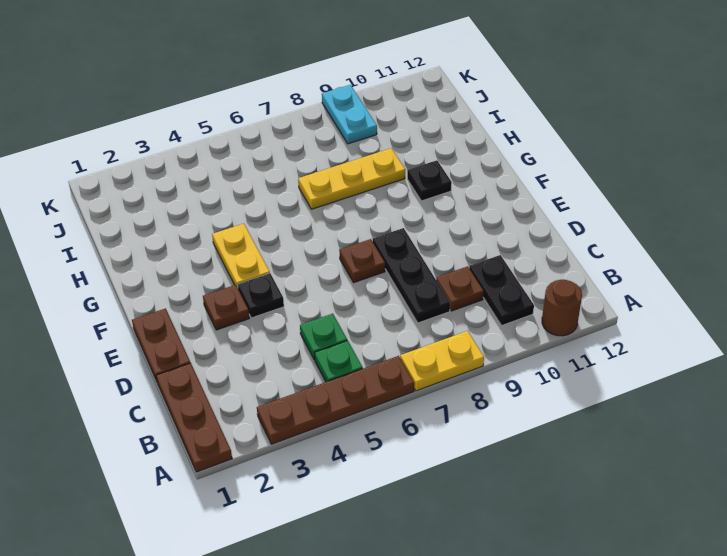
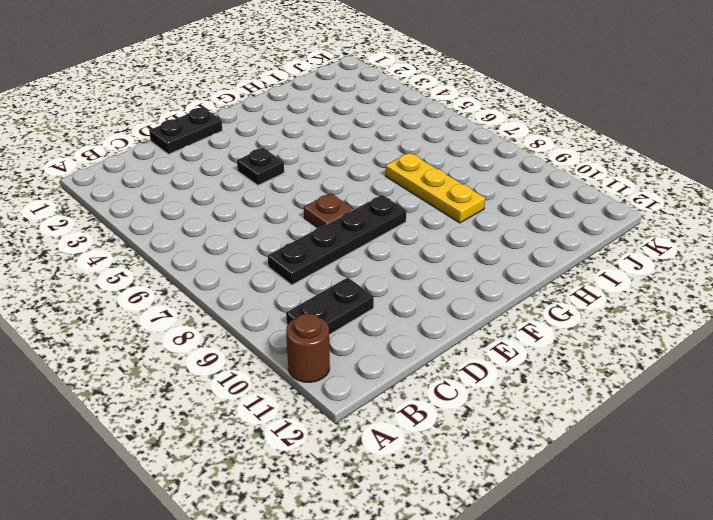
black 1x4 plate [268,195,406,285] -> black 1x3 plate [373,228,450,323]
black 1x2 plate [149,108,223,154] -> brown 1x2 plate [132,308,190,381]
none -> brown 1x3 plate [156,363,232,472]
none -> brown 1x4 plate [257,356,414,444]
none -> yellow 1x2 plate [400,331,484,391]

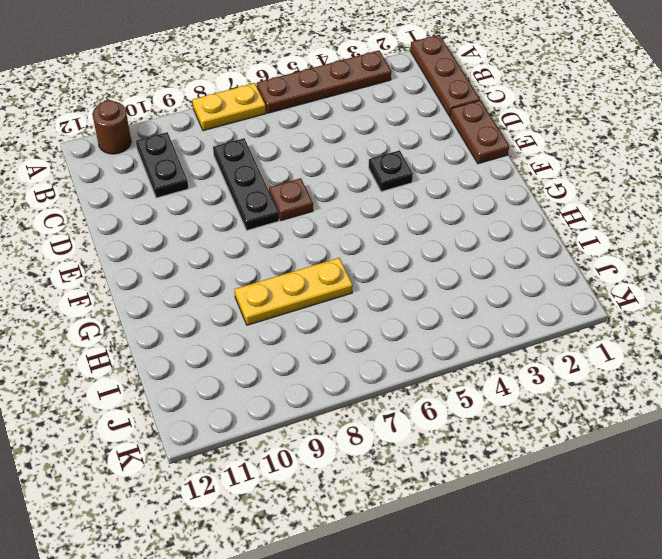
none -> green 1x1 plate [314,341,363,382]
none -> green 1x1 plate [300,314,347,360]
none -> brown 1x1 plate [436,266,484,311]

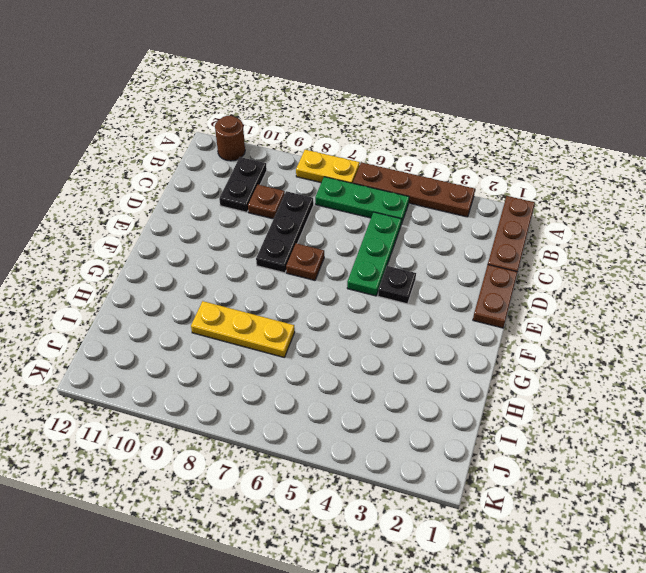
green 1x3 plate [315,177,409,224] -> green 1x1 plate [314,341,363,382]
green 1x3 plate [347,212,402,296] -> green 1x1 plate [300,314,347,360]
none -> brown 1x1 plate [203,285,249,330]
none -> yellow 1x2 plate [212,224,270,288]
none -> black 1x1 plate [407,160,452,201]

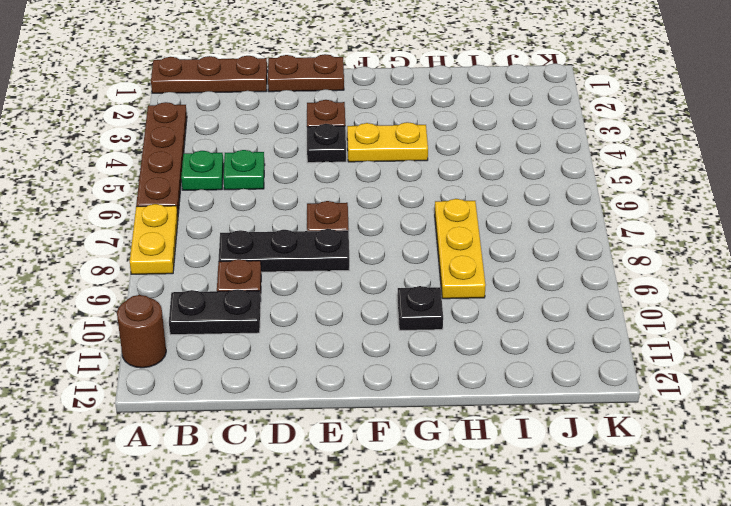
none -> cyan 1x2 plate [322,85,377,144]

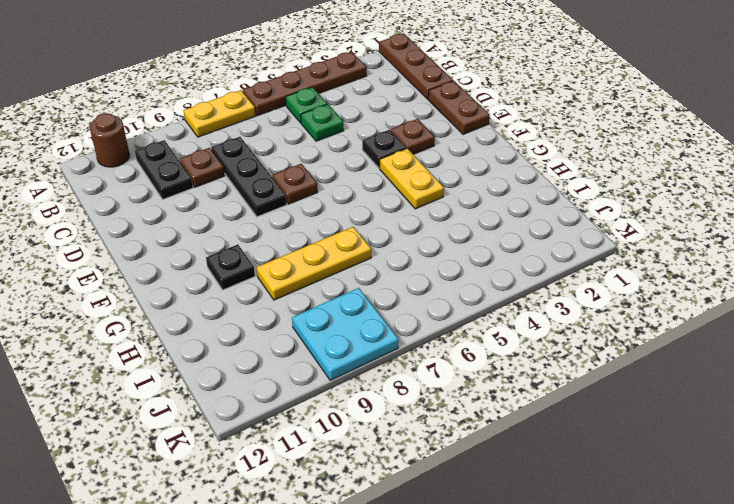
cyan 2x2 plate [292,288,399,380] -> cyan 1x2 plate [322,85,377,144]

